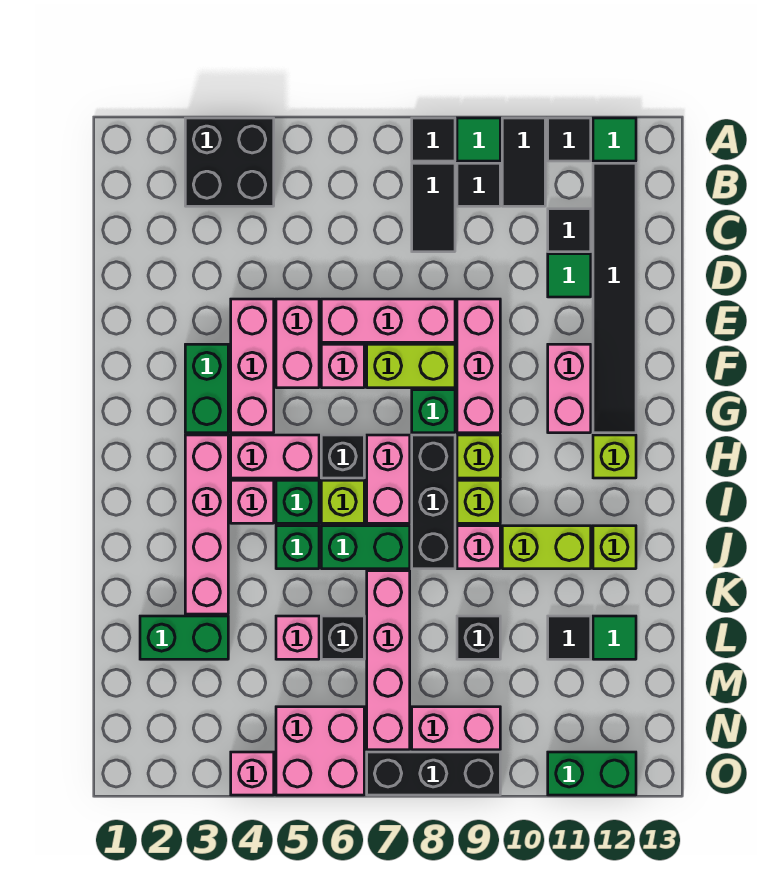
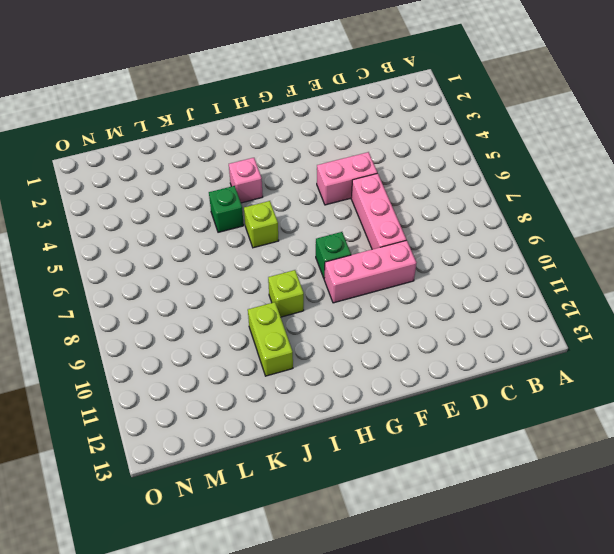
none -> black 2x2 brick [185,118,274,206]
none -> black 1x1 tile [412,118,455,161]
none -> green 1x1 tile [457,118,500,161]
none -> black 1x2 tile [502,118,545,206]

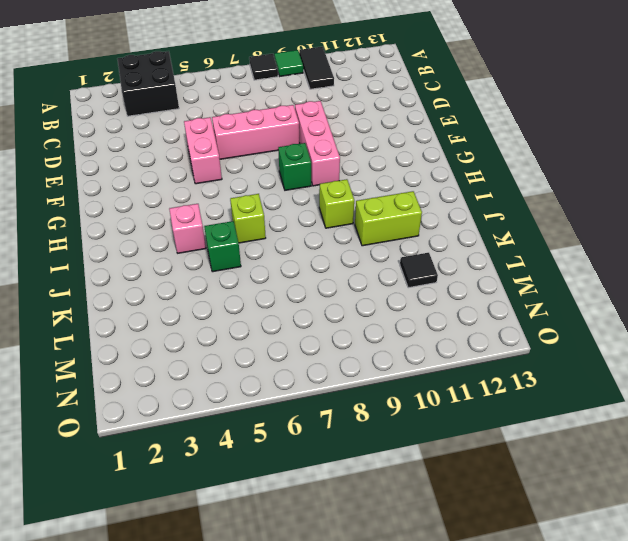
none -> black 1x1 tile [548,118,591,161]
none -> green 1x1 tile [593,118,636,161]
none -> black 1x2 tile [412,163,455,252]
none -> black 1x1 tile [457,163,500,206]

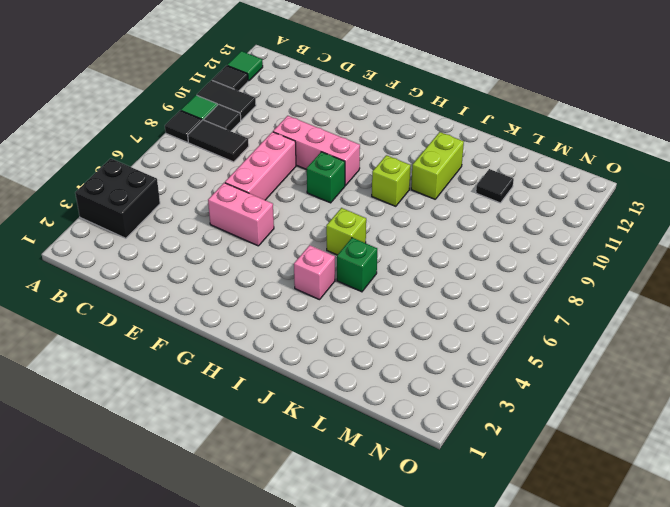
none -> black 1x6 tile [593,163,636,433]
none -> black 1x1 tile [548,209,591,252]
none -> green 1x1 tile [548,254,591,297]
none -> pink 1x3 brick [231,299,274,433]

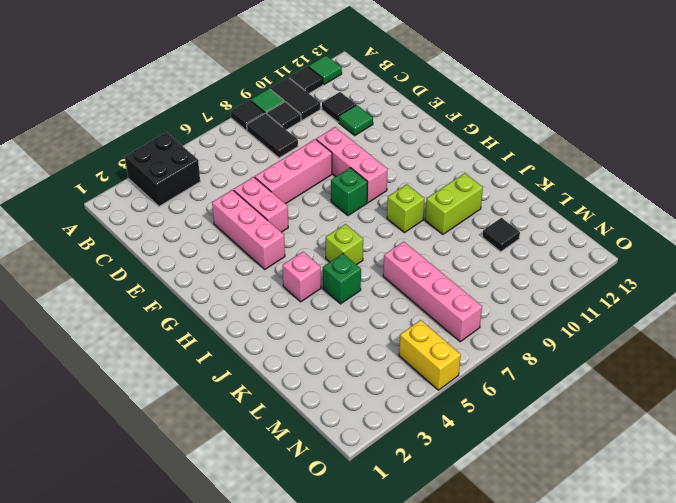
yellow 1x2 brick [399,320,461,390] -> pink 2x2 brick [276,707,364,795]
none -> black 1x6 tile [593,163,636,433]
none -> green 1x2 brick [185,344,228,433]
none -> pink 1x1 brick [321,344,364,388]
none -> lime 1x2 brick [367,344,455,388]

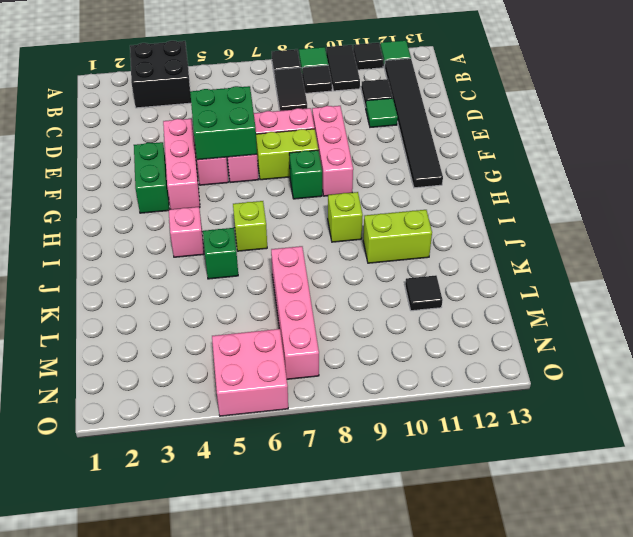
green 2x2 brick [190,86,257,160] -> none
none -> pink 1x2 brick [548,344,591,433]
none -> pink 1x4 brick [185,435,228,614]
none -> pink 1x2 brick [231,435,319,478]
none -> black 1x1 brick [321,435,364,478]

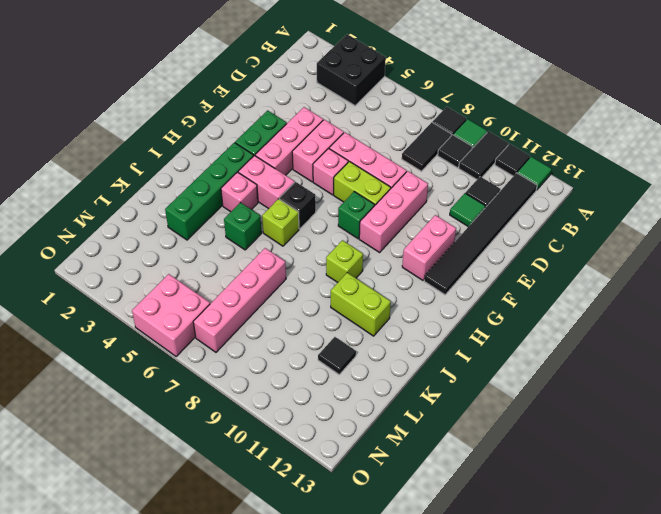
green 1x4 brick [165,143,253,240] -> pink 1x4 brick [185,435,228,614]
none -> pink 1x2 brick [367,435,410,523]
none -> black 1x3 brick [412,435,455,569]
none -> lime 1x1 brick [457,435,500,478]
none -> lime 1x1 brick [593,435,636,478]

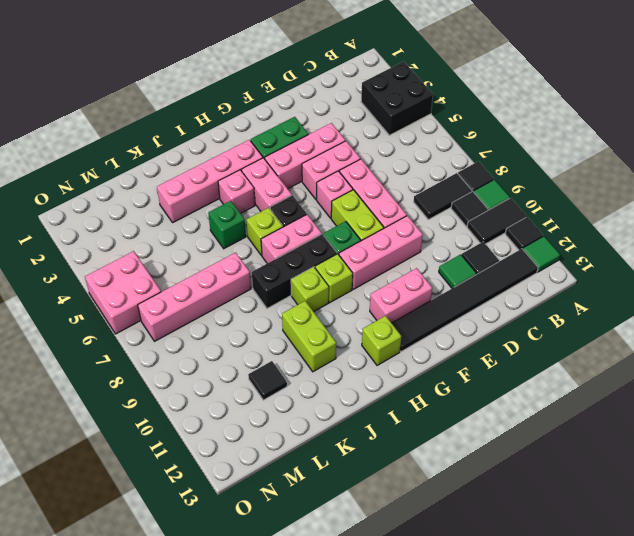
none -> green 1x1 brick [276,480,319,523]
none -> green 1x2 brick [321,526,410,569]
none -> pink 1x1 brick [457,526,500,569]
none -> lime 1x1 brick [593,526,636,569]

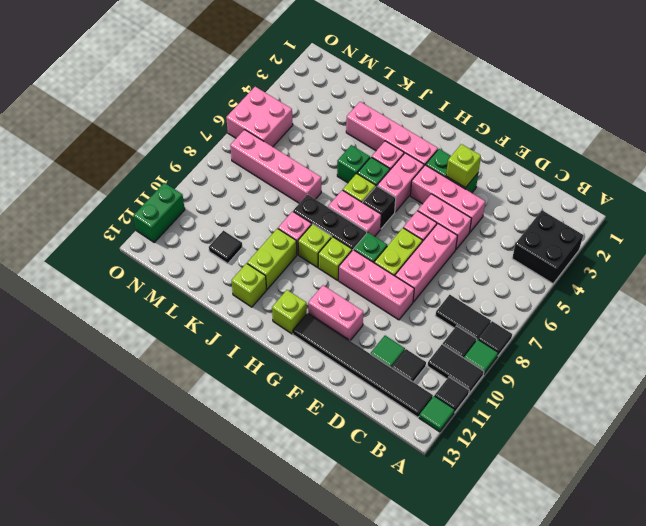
lime 1x1 brick [446,144,481,188] -> none
none -> green 1x2 brick [321,526,410,569]
none -> green 1x2 brick [140,616,228,659]
none -> pink 1x1 brick [276,616,319,659]
none -> black 1x1 brick [321,616,364,659]

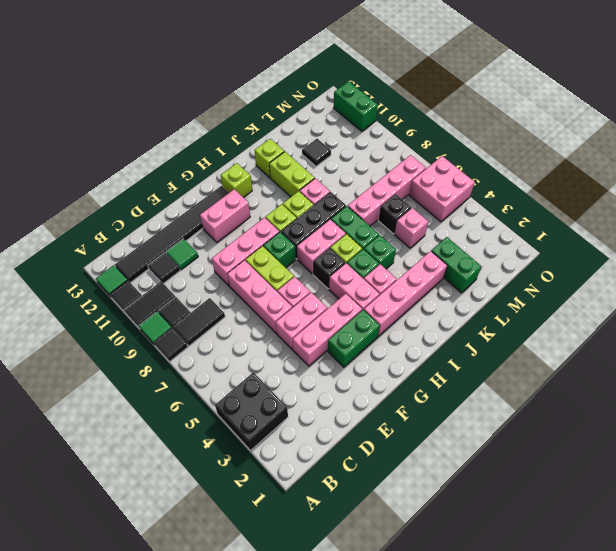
none -> black 1x1 brick [457,616,500,659]
none -> green 1x1 tile [593,616,636,659]
none -> pink 1x2 brick [412,707,500,750]
none -> pink 1x1 brick [231,752,274,795]

